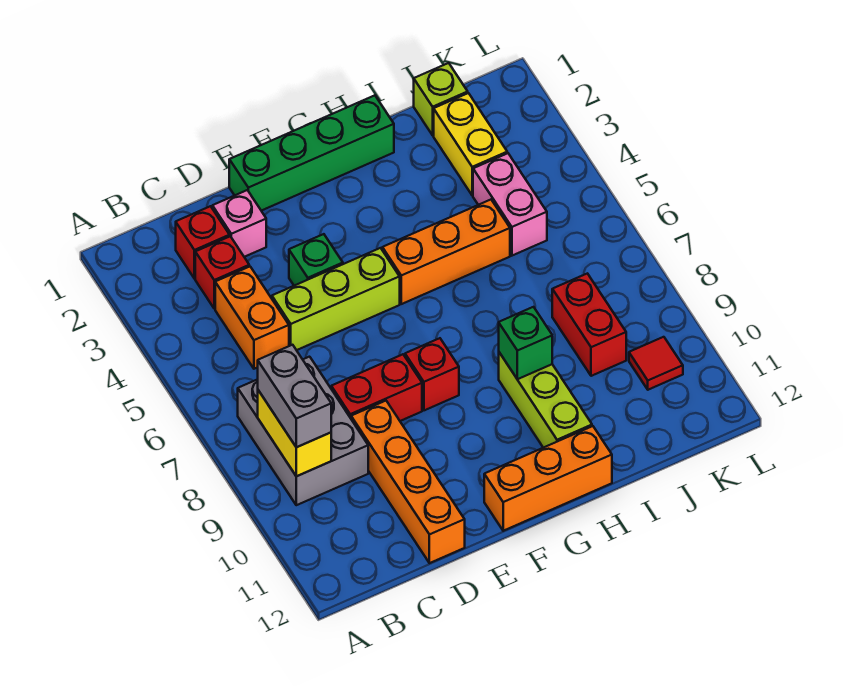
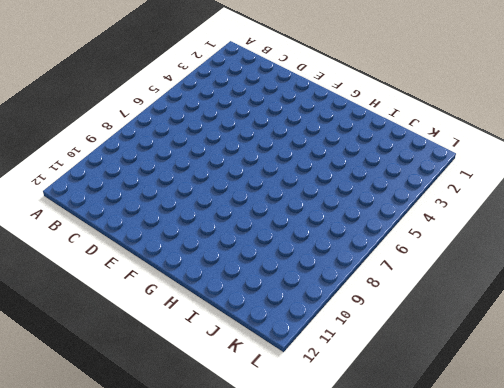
none -> grey 2x3 brick [238,357,368,505]
none -> red 1x1 brick [176,206,230,279]
none -> red 1x1 brick [195,236,249,309]

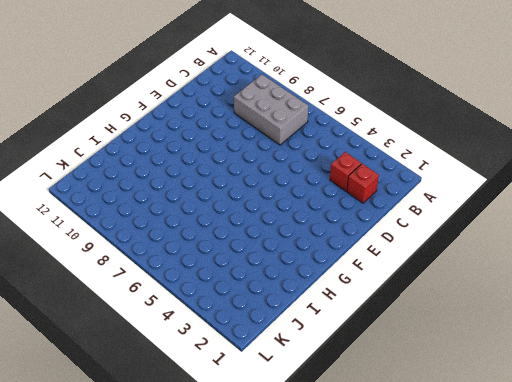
none -> orange 1x2 brick [215,266,289,369]
none -> pink 1x1 brick [212,190,266,257]
none -> lime 1x3 brick [272,248,400,350]

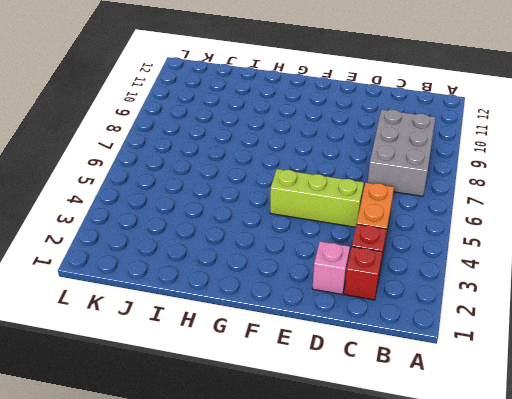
none -> red 1x2 brick [331,354,422,421]
none -> orange 1x4 brick [351,401,465,563]
none -> green 1x4 brick [229,95,394,211]

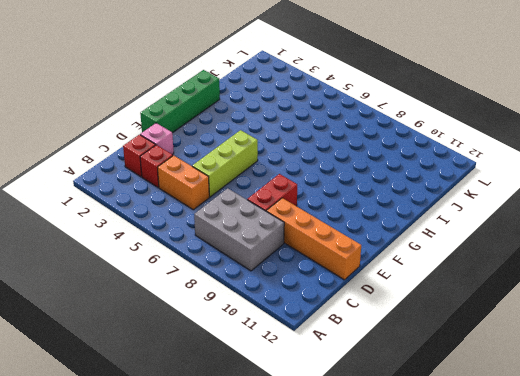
none -> green 1x1 brick [289,234,343,286]
none -> red 1x1 brick [405,338,459,410]
none -> orange 1x3 brick [484,426,612,531]

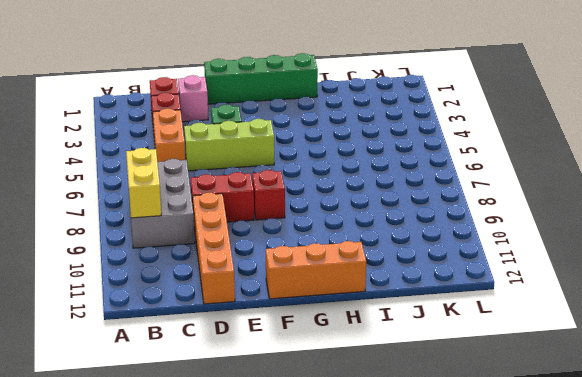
none -> orange 1x3 brick [382,200,510,304]
none -> lime 1x3 brick [499,352,592,448]
none -> lime 1x1 brick [414,63,468,135]

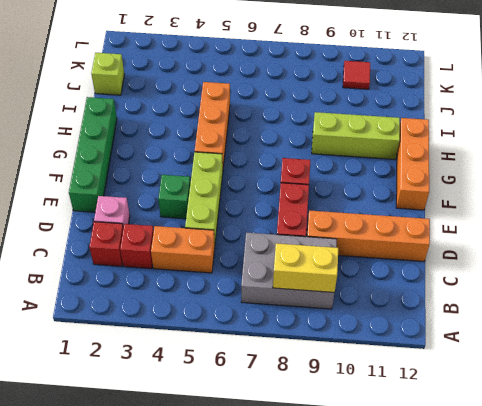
none -> yellow 1x2 brick [434,93,507,195]
none -> pink 1x2 brick [473,153,547,256]
none -> red 1x2 brick [552,273,626,376]

